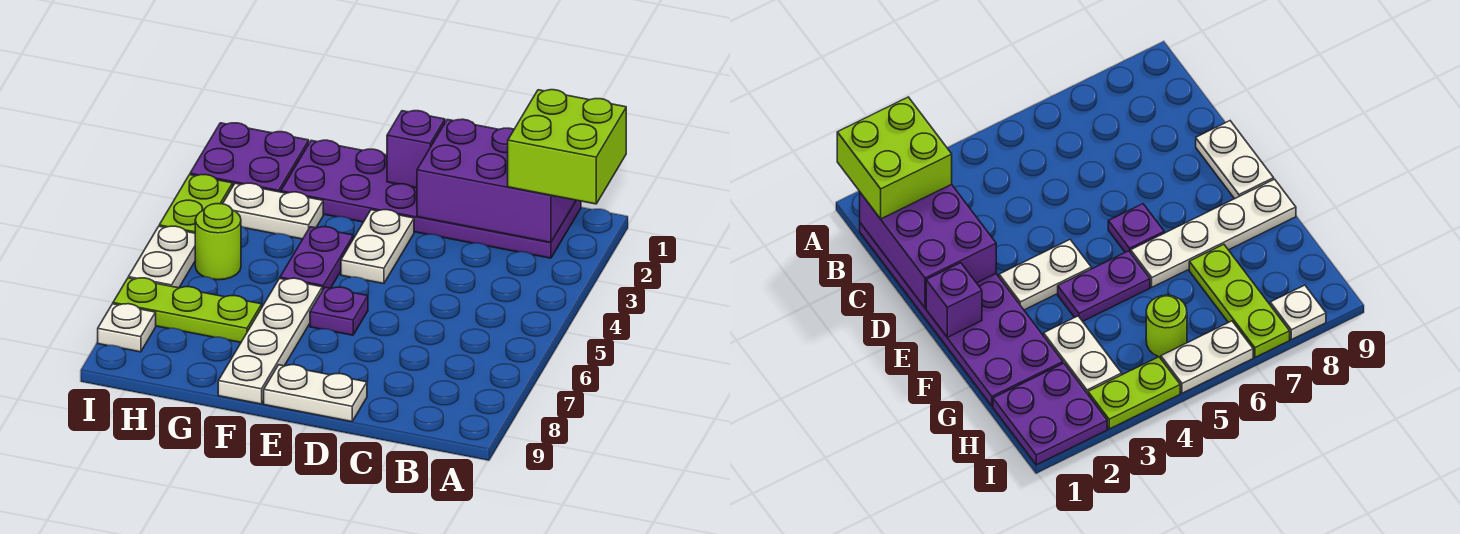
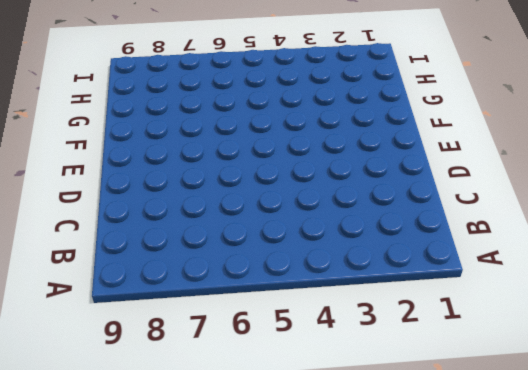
none -> purple 2x6 plate [281,140,581,258]
none -> white 1x2 plate [264,365,367,422]
none -> white 1x2 plate [341,210,414,284]

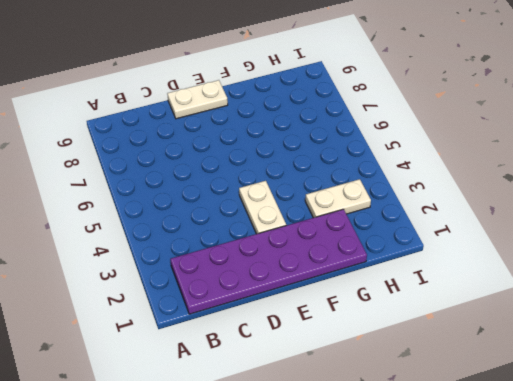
none -> purple 1x1 plate [310,287,368,335]
none -> purple 1x2 plate [280,227,353,289]
none -> white 1x4 plate [218,278,323,404]

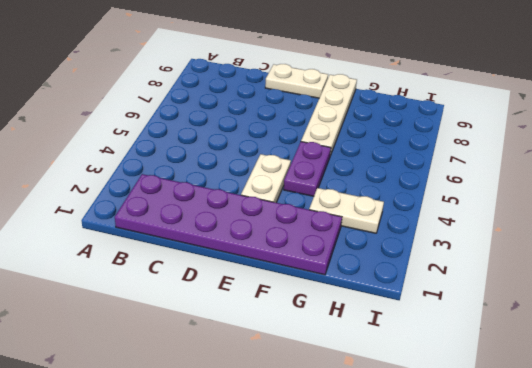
none -> purple 1x1 plate [310,287,368,335]
none -> lime 1x3 plate [113,278,262,342]
none -> purple 2x2 plate [190,123,309,192]

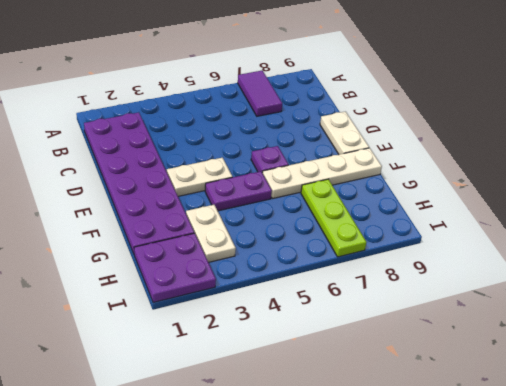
purple 1x2 tile [238,71,282,116] -> none
none -> lime 1x1 round brick [195,204,241,280]
none -> lime 1x2 plate [159,175,233,233]
none -> white 1x2 plate [128,226,195,288]

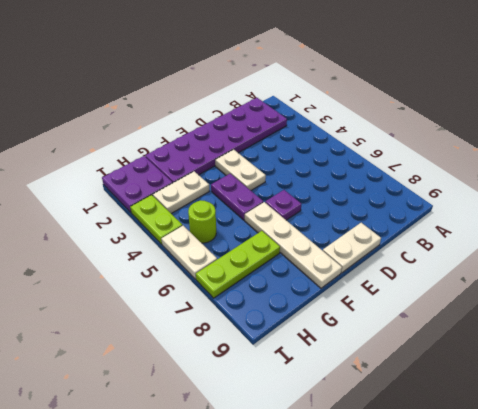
none -> white 1x1 plate [98,304,156,352]
none -> purple 2x3 brick [417,119,576,243]
none -> purple 1x1 brick [387,111,445,188]

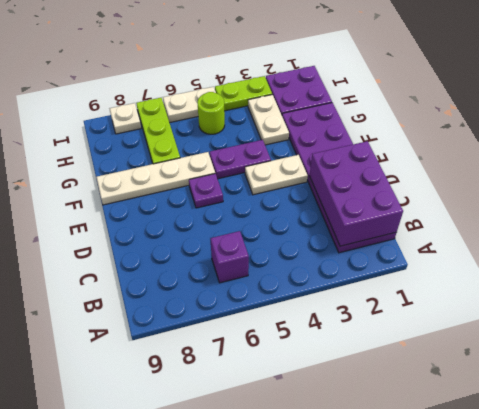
purple 1x1 brick [210,231,249,283] -> purple 1x1 brick moved to [387,111,445,188]
none -> white 1x2 plate [264,365,367,422]
none -> lime 2x2 brick [508,90,626,204]

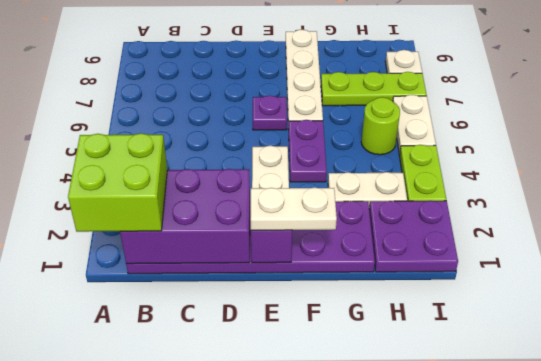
white 1x2 plate [251,187,337,230] -> white 1x2 plate moved to [264,365,367,422]

